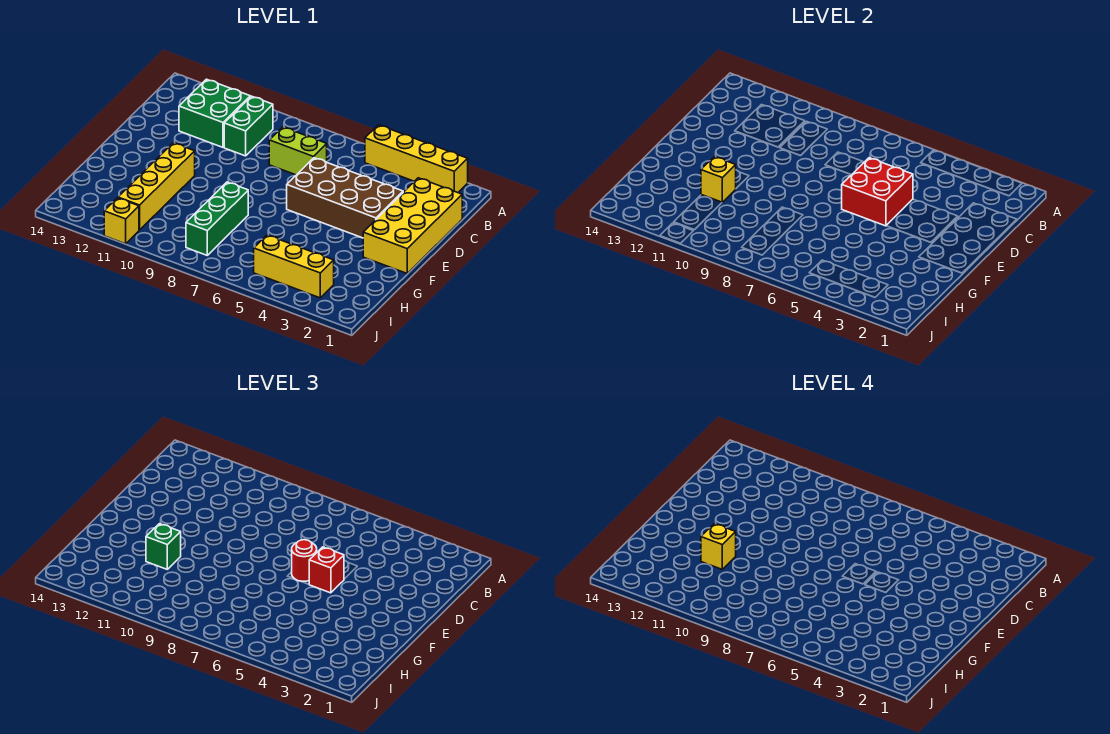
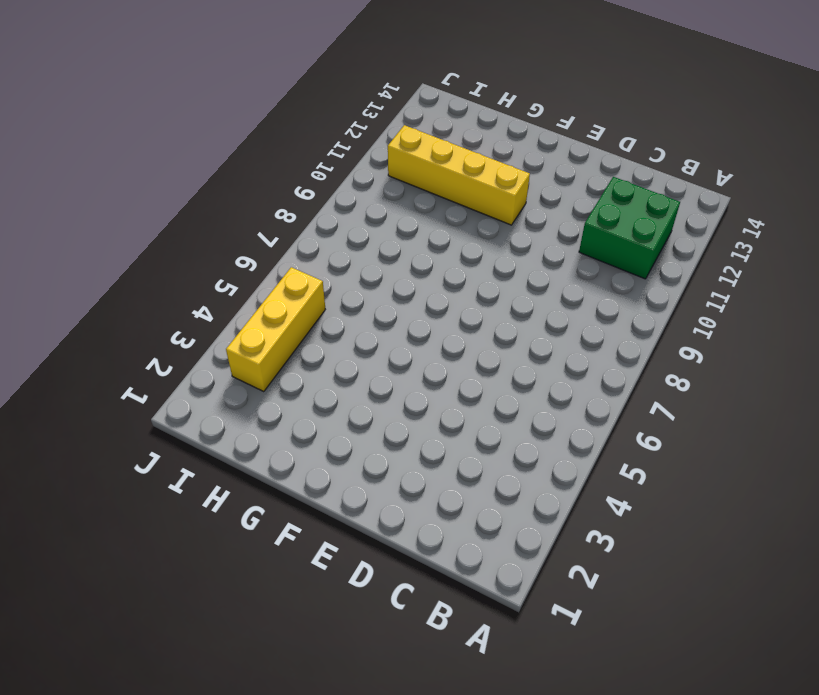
none -> yellow 1x4 brick [365,125,468,193]
none -> green 1x2 brick [224,96,273,156]
none -> yellow 2x4 brick [363,178,462,273]

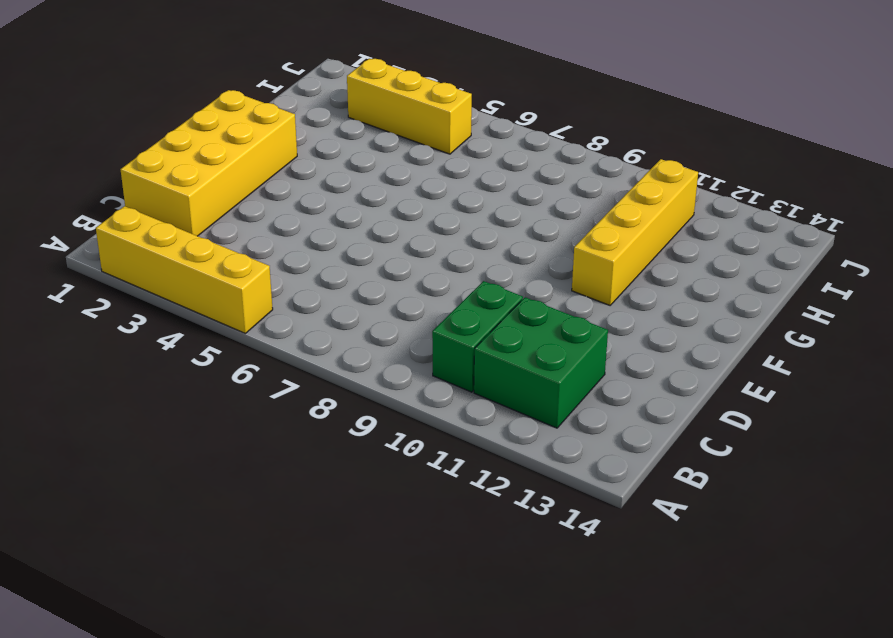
none -> lime 1x2 brick [269,127,327,175]
none -> brown 2x4 brick [287,158,403,238]
none -> green 1x3 brick [186,182,248,255]

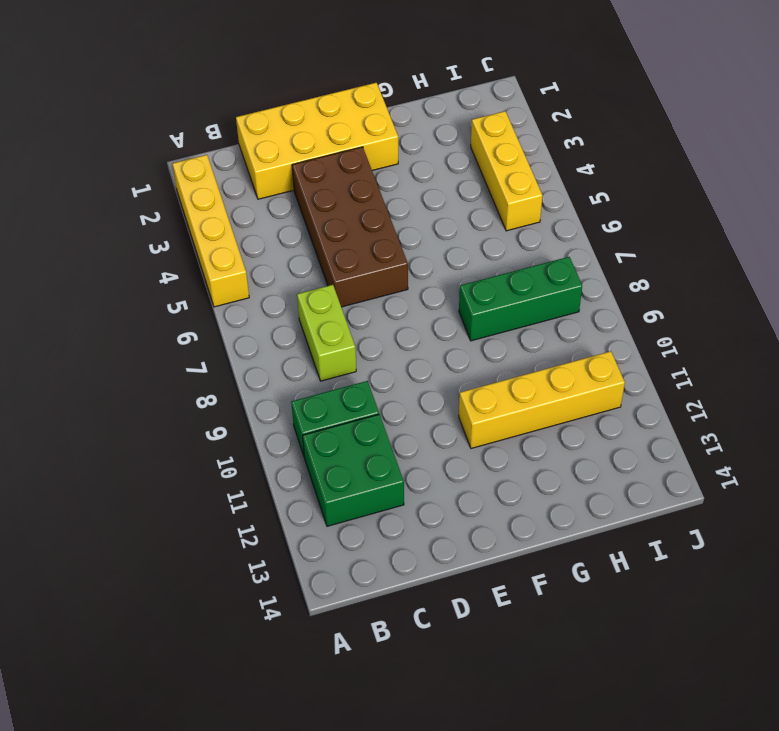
none -> yellow 1x1 brick [104,198,139,244]
none -> red 2x2 brick [842,158,913,226]
none -> yellow 1x1 brick [701,157,736,202]

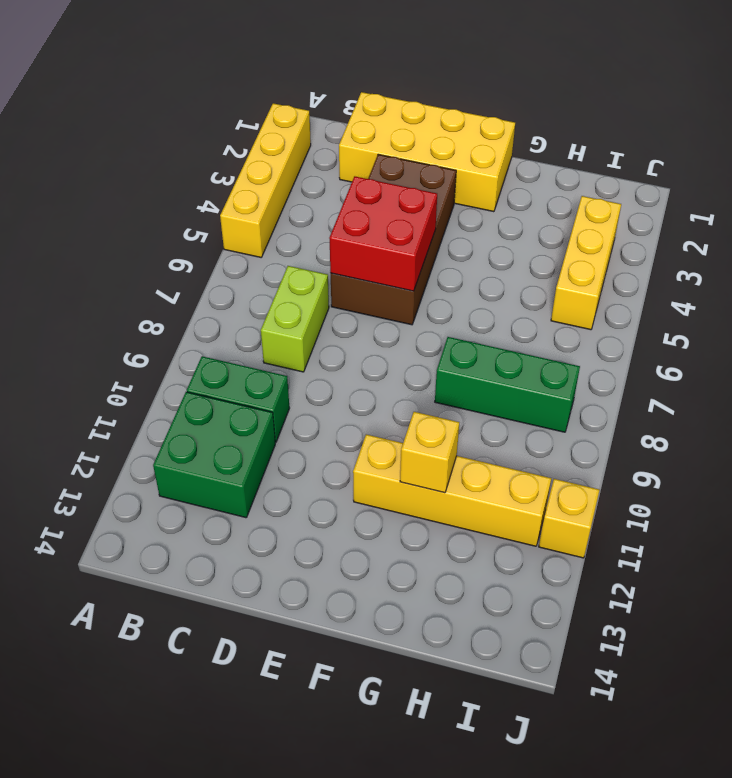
none -> red 1x1 brick [309,547,344,593]
none -> red 1x1 round brick [292,540,317,582]
none -> green 1x1 brick [146,524,181,569]

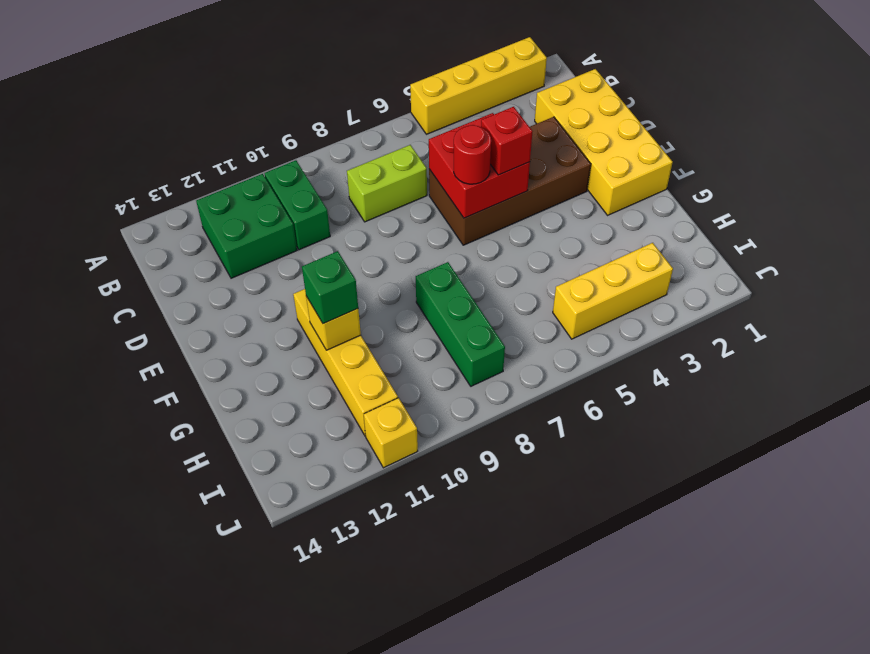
none -> yellow 1x1 brick [701,524,736,569]

